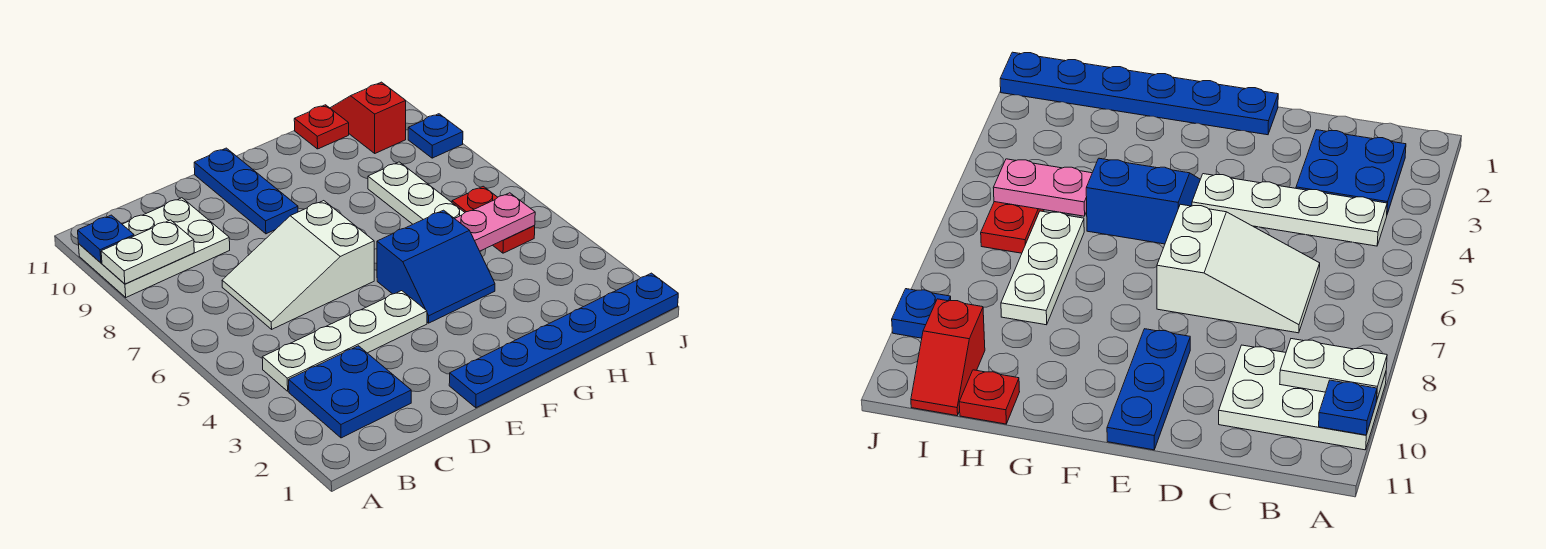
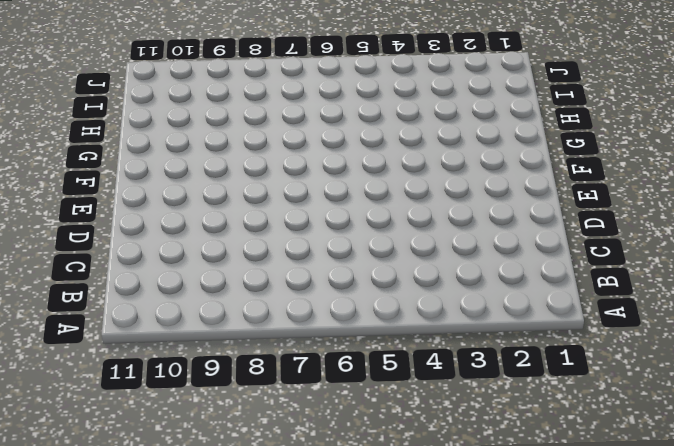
none -> white 2x3 plate [79,198,230,297]
none -> blue 2x2 plate [289,346,411,438]
none -> white 1x4 plate [262,291,427,391]

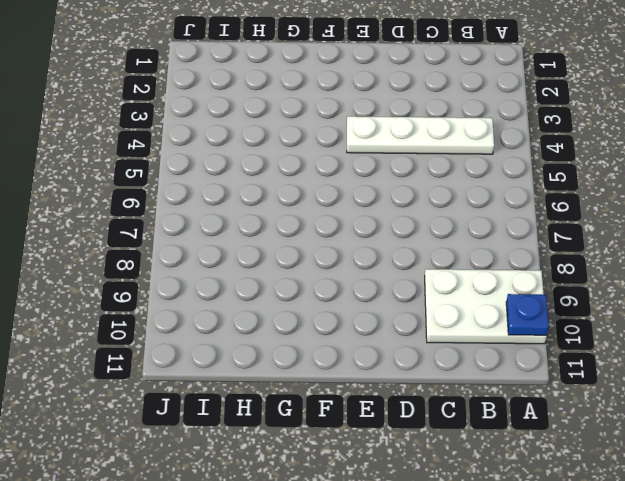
none -> blue 2x2 plate [289,346,411,438]
none -> white 2x3 slope [222,201,374,329]
none -> blue 1x6 plate [449,273,678,408]

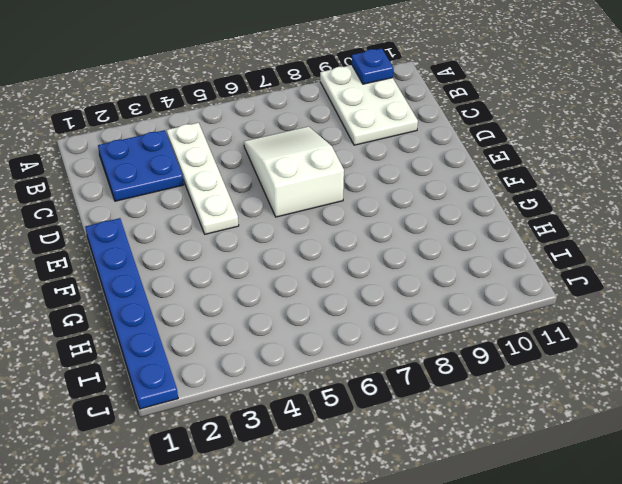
none -> blue 1x3 plate [194,148,298,234]
none -> blue 2x2 slope [377,210,495,323]
none -> white 1x3 plate [368,162,465,224]

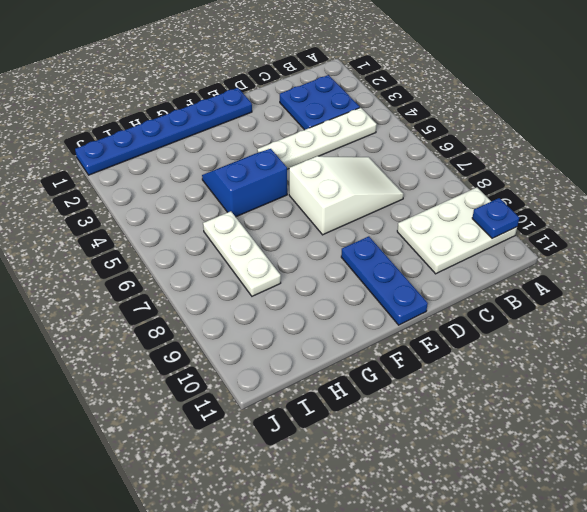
none -> red 1x1 plate [294,105,349,149]
none -> red 1x2 plate [452,186,535,253]
none -> red 1x2 slope [330,82,406,153]

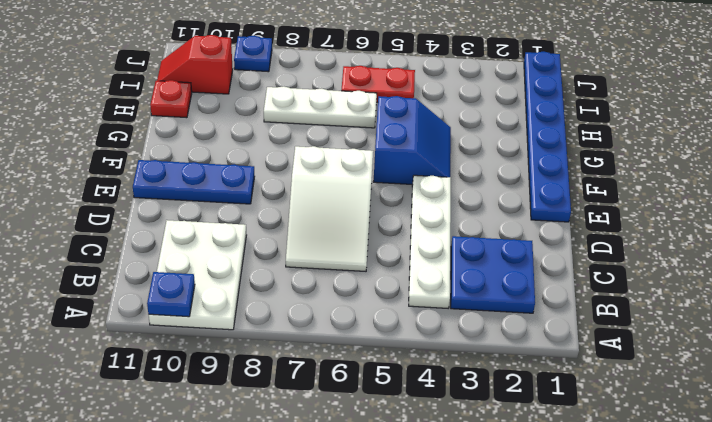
none -> white 1x2 plate [101,220,194,284]
none -> pink 1x2 plate [455,193,535,251]

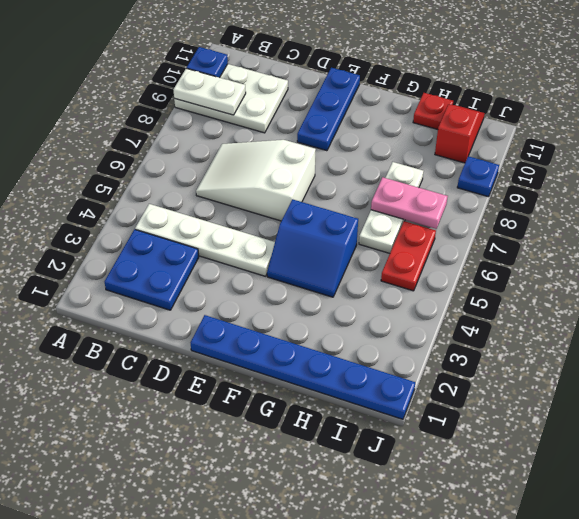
pink 1x2 plate [371,177,448,229] -> pink 1x2 plate moved to [455,193,535,251]

